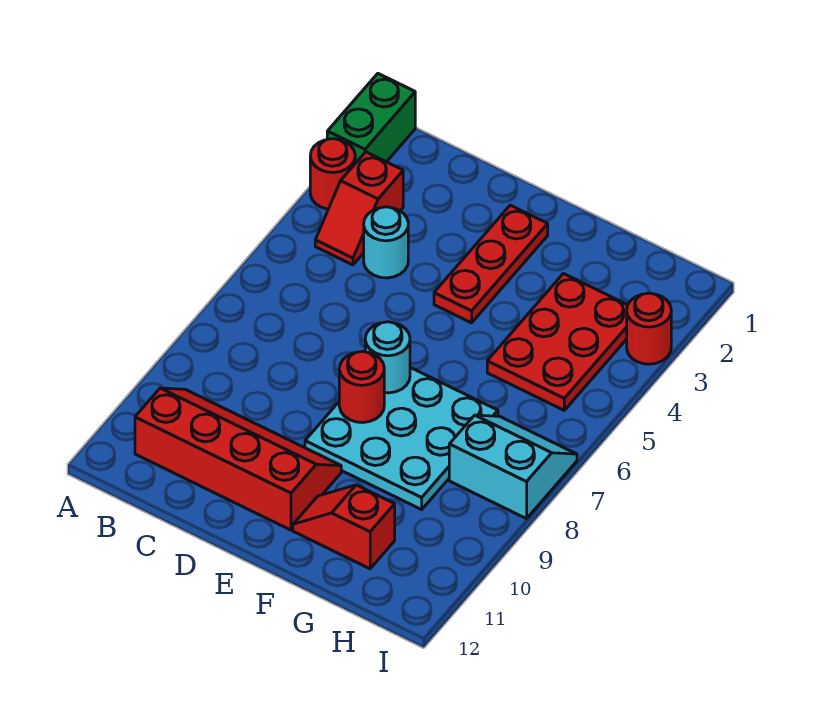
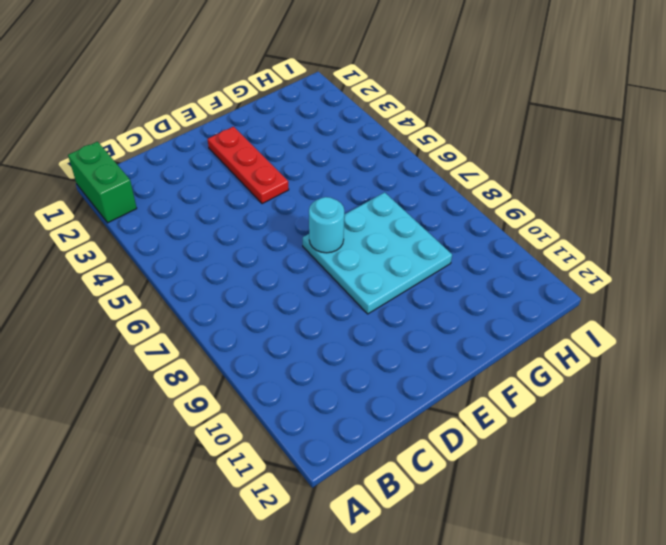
none -> red 1x1 round brick [310,139,355,209]
none -> red 1x2 slope [315,152,403,265]
none -> red 2x4 slope [135,388,341,530]

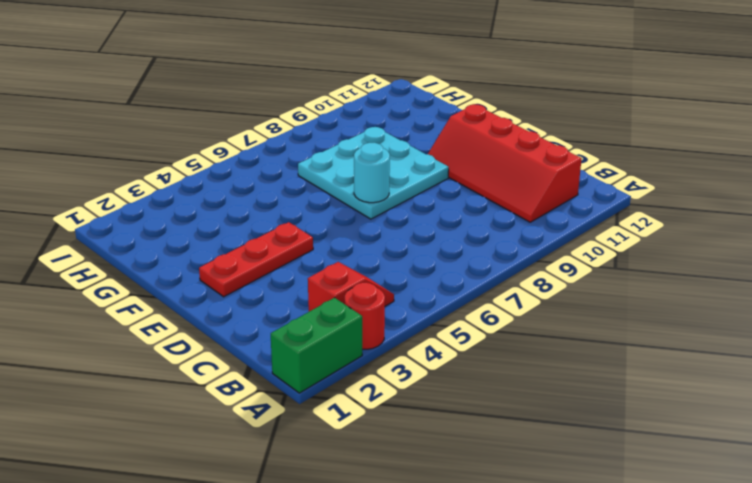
none -> cyan 1x1 round brick [364,207,408,278]
none -> red 1x2 slope [293,485,395,569]
none -> red 2x3 plate [487,274,628,410]

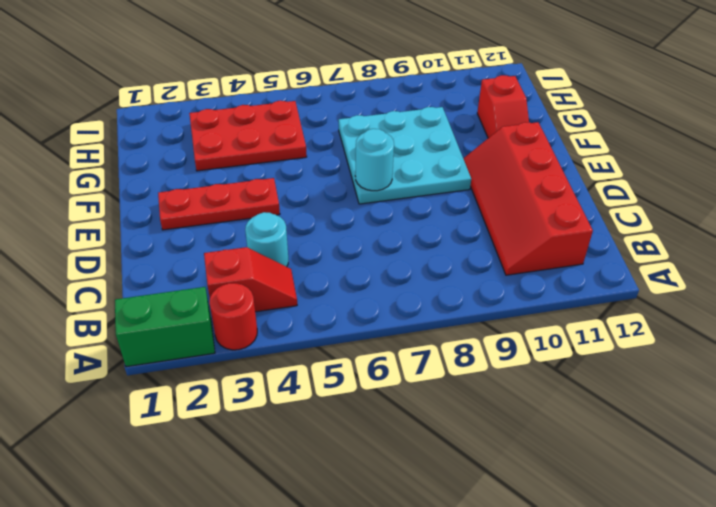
none -> cyan 2x2 slope [449,415,577,519]
none -> red 1x1 round brick [627,293,671,364]
none -> red 1x1 round brick [339,351,384,423]

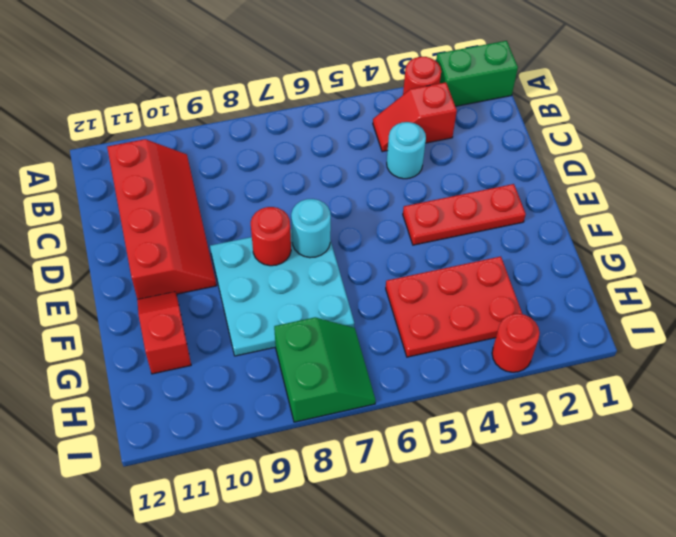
green 2x2 slope [274,317,376,422] -> cyan 2x2 slope [449,415,577,519]

